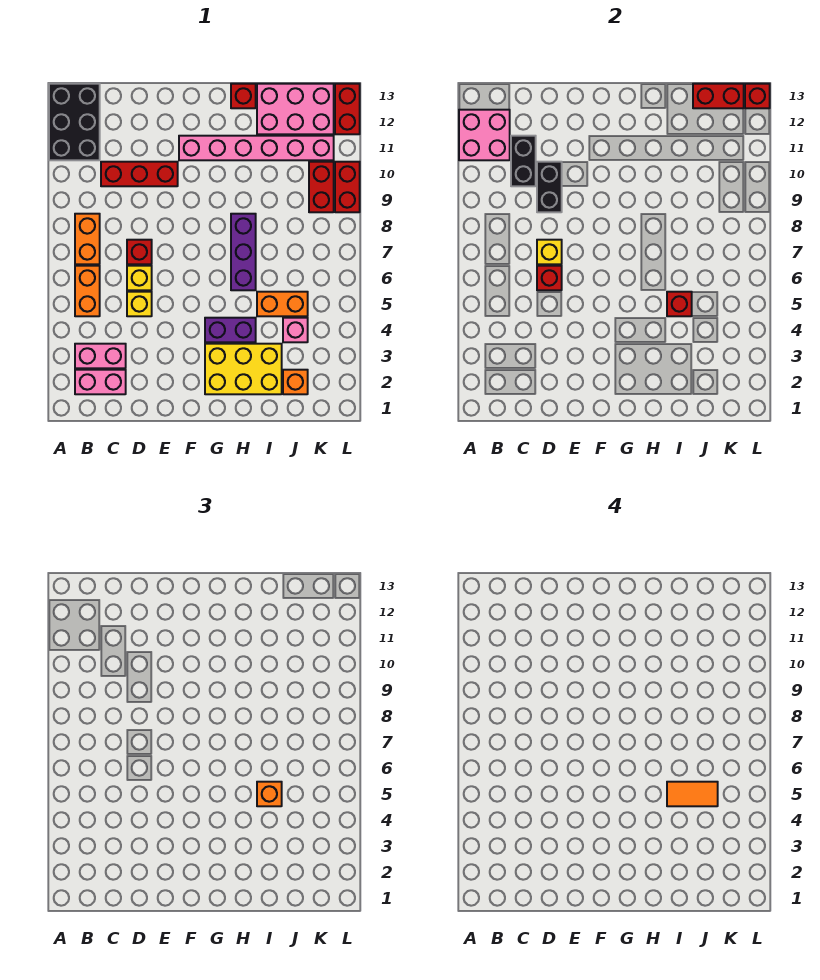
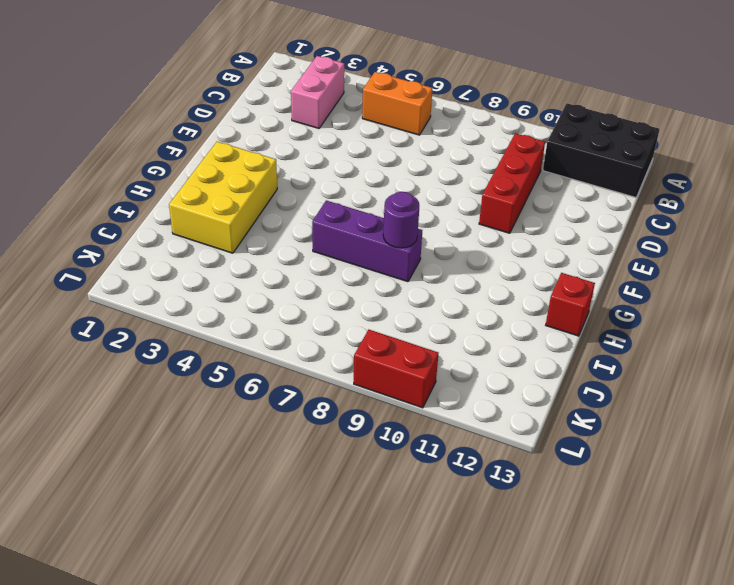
purple 1x1 round brick [383,192,419,248] -> none
none -> pink 1x2 brick [75,370,126,394]
none -> orange 1x2 brick [75,214,100,264]
none -> yellow 1x1 brick [127,292,152,316]
none -> yellow 1x1 brick [127,266,152,290]

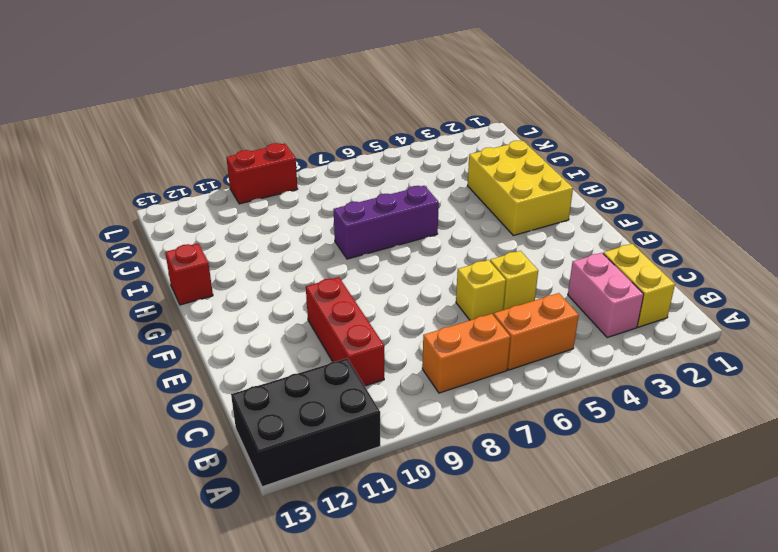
yellow 1x2 brick [603,244,675,327] -> pink 1x2 brick [75,370,126,394]
none -> red 1x1 brick [127,240,152,264]
none -> pink 1x6 brick [179,136,334,160]
none -> purple 1x2 brick [205,318,256,342]
none -> orange 1x2 brick [257,292,308,316]

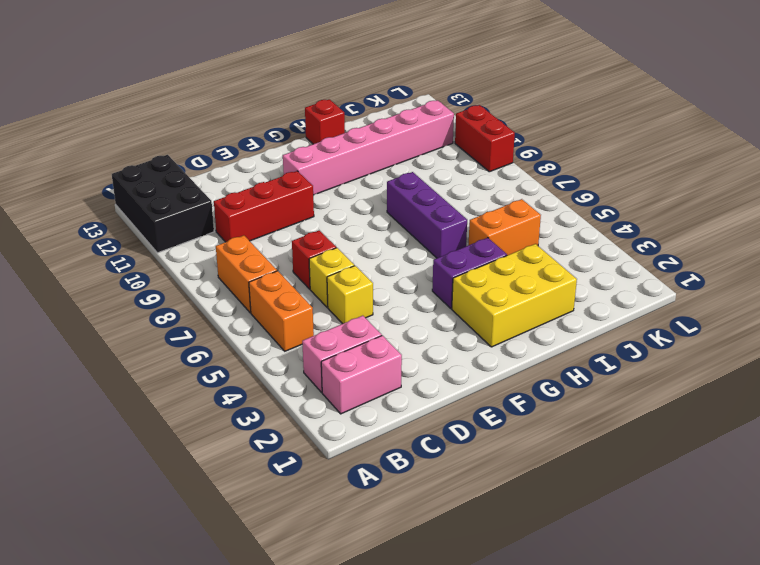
none -> pink 2x3 brick [257,84,334,134]
none -> orange 1x1 brick [283,370,308,394]
none -> pink 1x1 brick [283,318,308,342]
none -> red 1x2 brick [309,162,334,212]

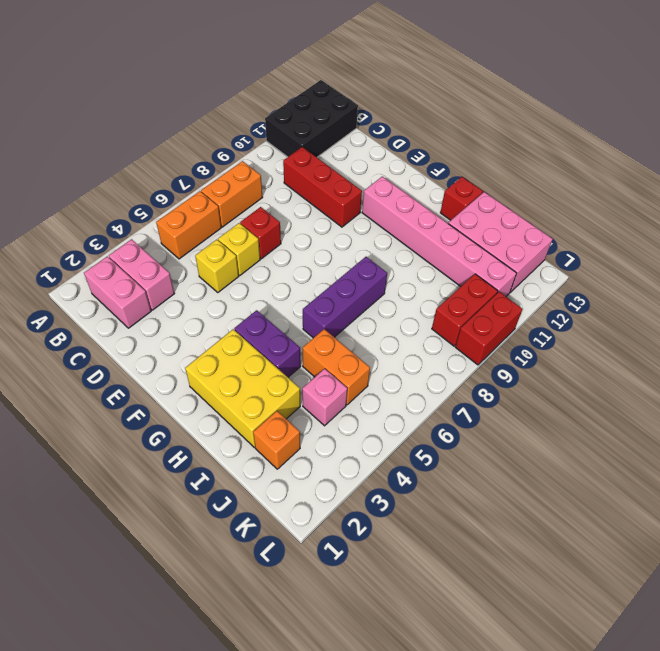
none -> red 1x2 brick [335,84,360,134]
none -> pink 2x2 brick [459,110,510,160]
none -> black 1x2 brick [511,136,536,186]
none -> red 1x1 brick [537,266,562,290]

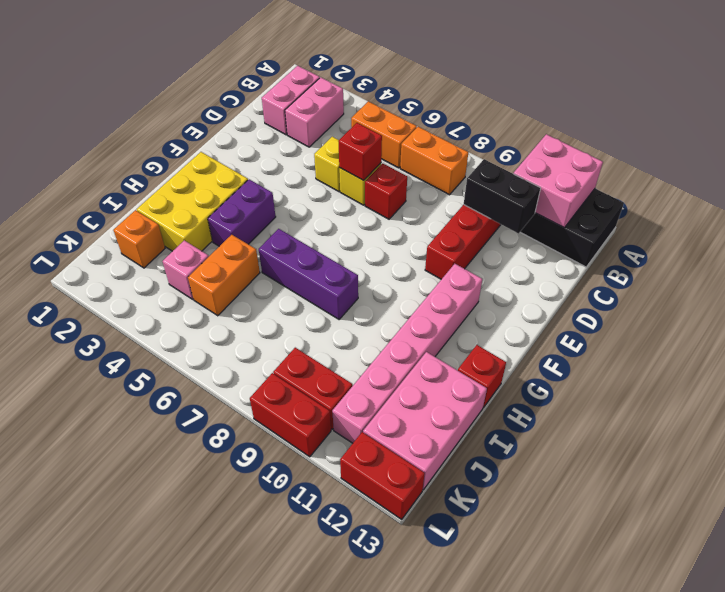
none -> yellow 1x1 brick [537,240,562,264]
none -> black 1x2 brick [537,162,562,212]
none -> red 1x1 brick [667,292,692,316]
none -> red 1x2 brick [693,84,744,108]

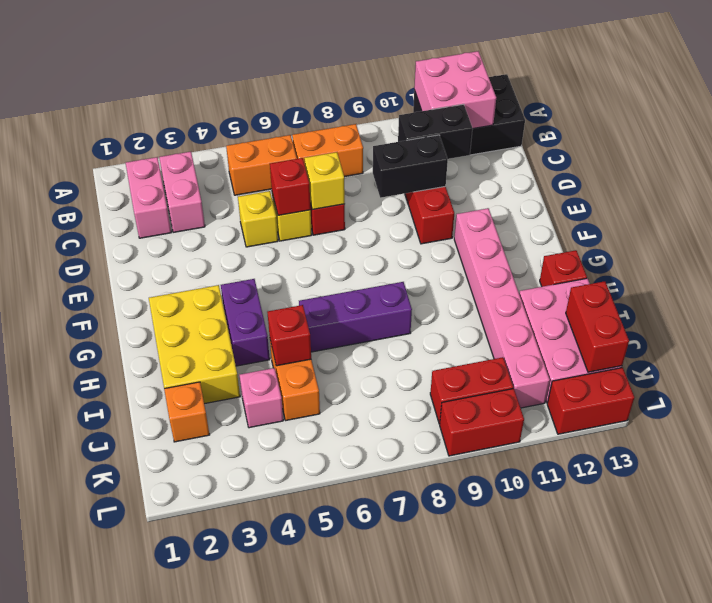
none -> red 1x1 brick [745,84,770,108]
none -> orange 1x1 brick [257,782,282,806]
none -> orange 1x2 tile [667,782,718,806]

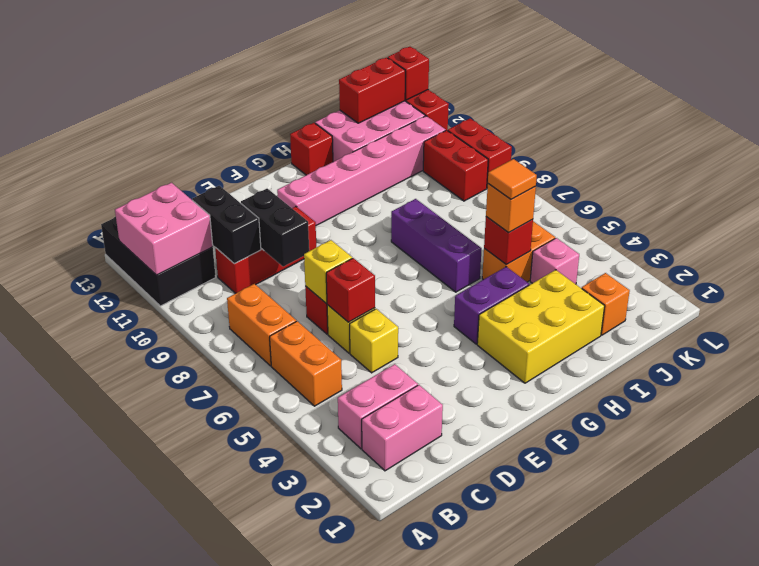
orange 1x1 tile [488,159,537,199] -> orange 1x2 tile [667,782,718,806]

